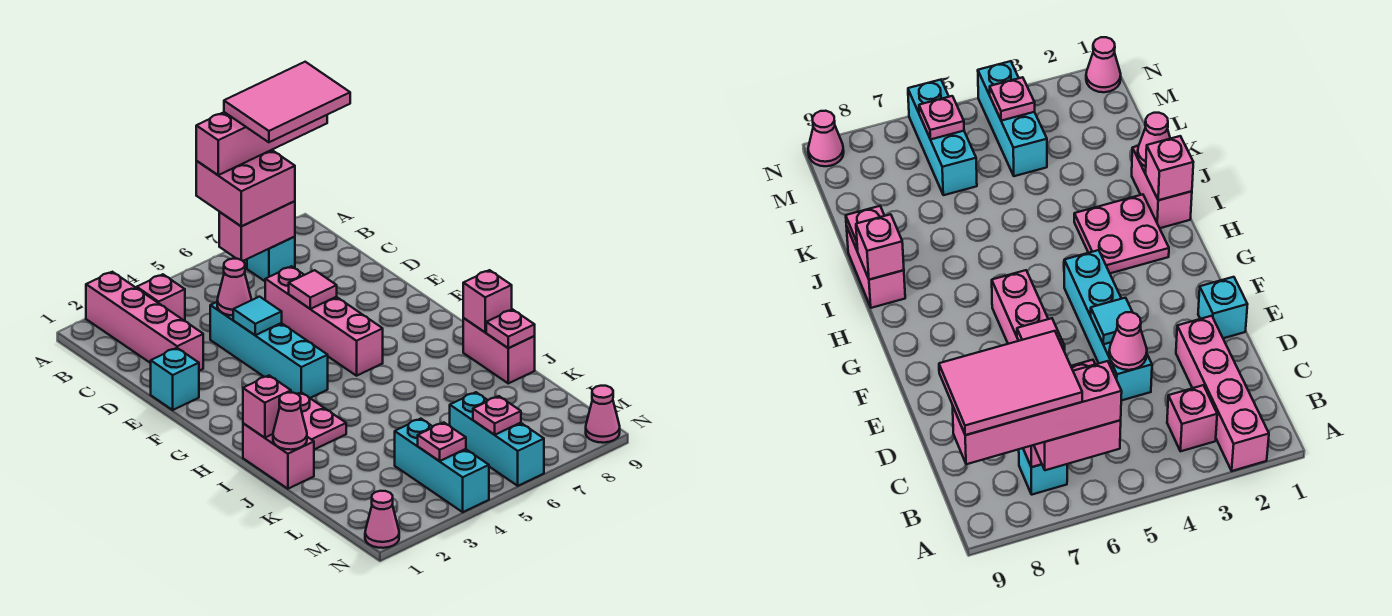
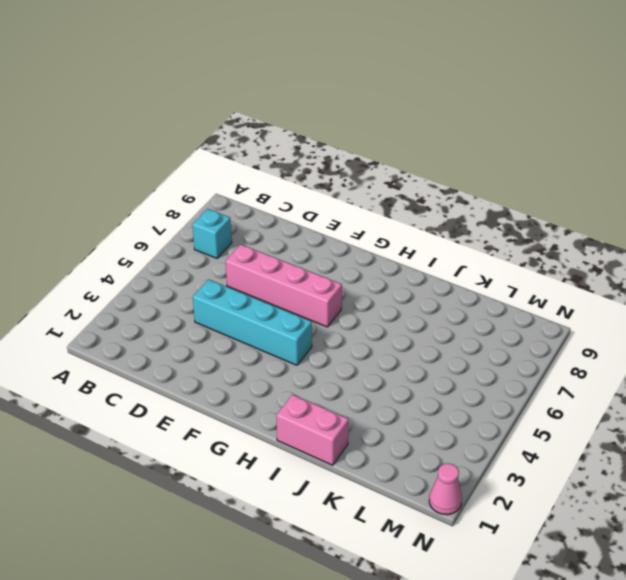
none -> pink 1x4 brick [86,272,203,371]
none -> pink 1x1 brick [137,274,185,321]
none -> cyan 1x1 brick [151,348,199,410]

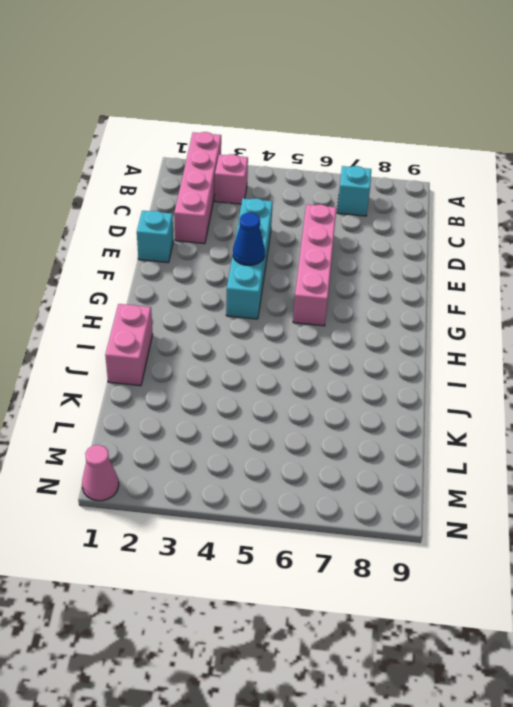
blue 1x1 cone [233,213,265,265] -> none
none -> pink 2x2 plate [298,392,346,449]
none -> pink 1x2 brick [463,318,535,383]
none -> cyan 1x3 brick [395,419,489,512]

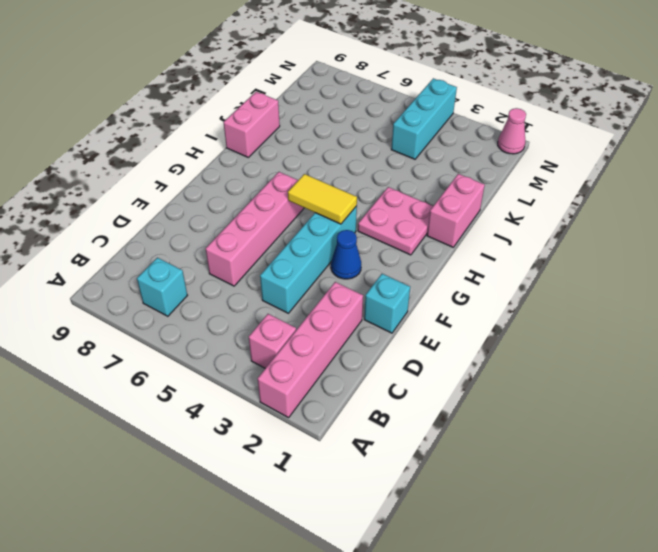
blue 1x1 cone [331,230,361,279] -> none
yellow 1x2 tile [288,174,357,224] -> none
none -> cyan 1x3 brick [450,392,544,486]
none -> pink 1x1 cone [586,386,620,443]
none -> pink 1x2 brick [219,201,295,261]

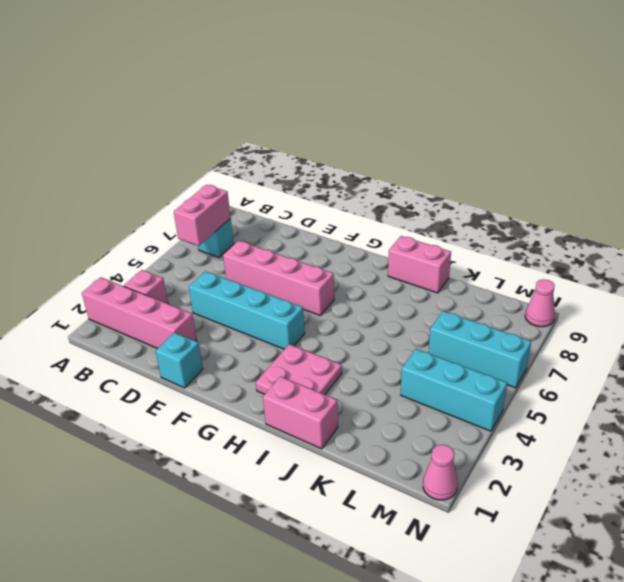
none -> pink 1x1 cone [217,259,251,315]
none -> cyan 1x1 tile [233,297,282,335]
none -> pink 1x1 tile [289,270,337,309]

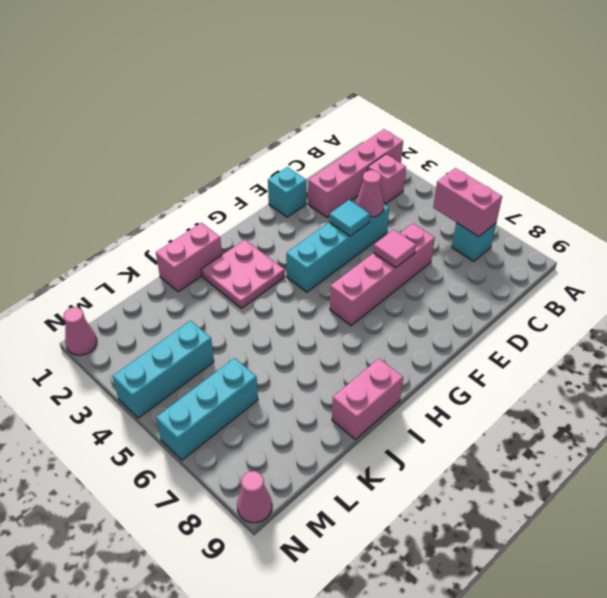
none -> pink 1x1 brick [243,376,291,438]
none -> pink 1x1 brick [463,270,512,332]
none -> pink 1x1 cone [273,392,307,450]

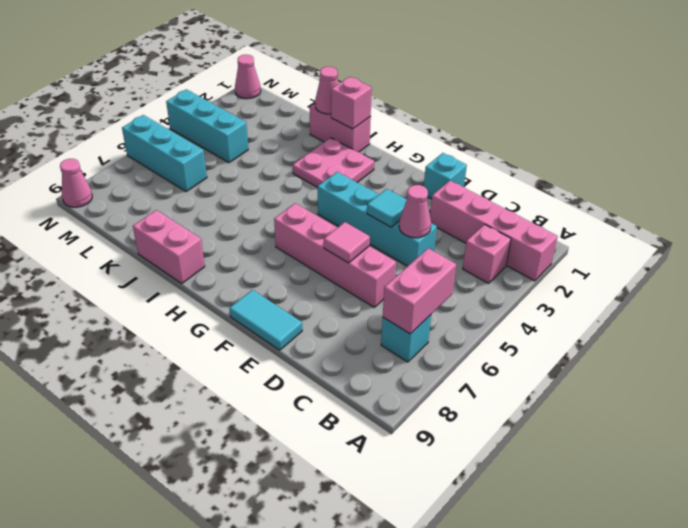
cyan 1x2 tile [229,290,302,350] -> none
none -> pink 1x1 brick [463,270,512,332]
none -> pink 1x1 plate [486,309,535,348]
none -> pink 1x1 plate [418,423,466,461]

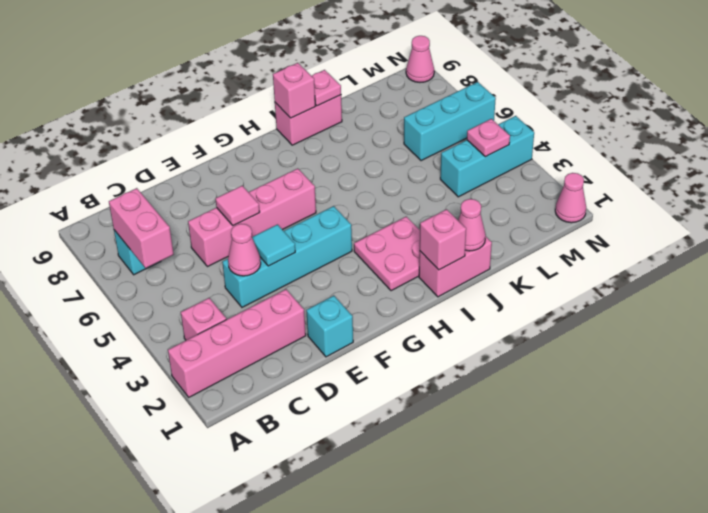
none -> pink 1x1 plate [473,396,521,435]
none -> pink 2x2 brick [196,150,295,226]
none -> pink 1x4 brick [196,112,327,175]

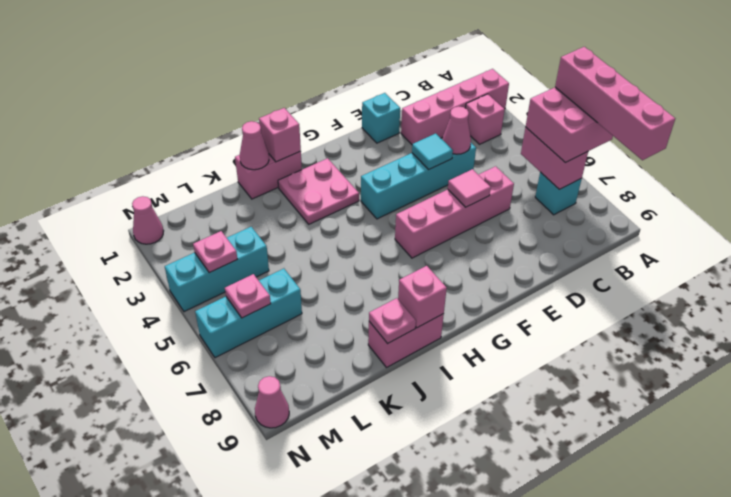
none -> pink 2x3 tile [224,62,350,142]

